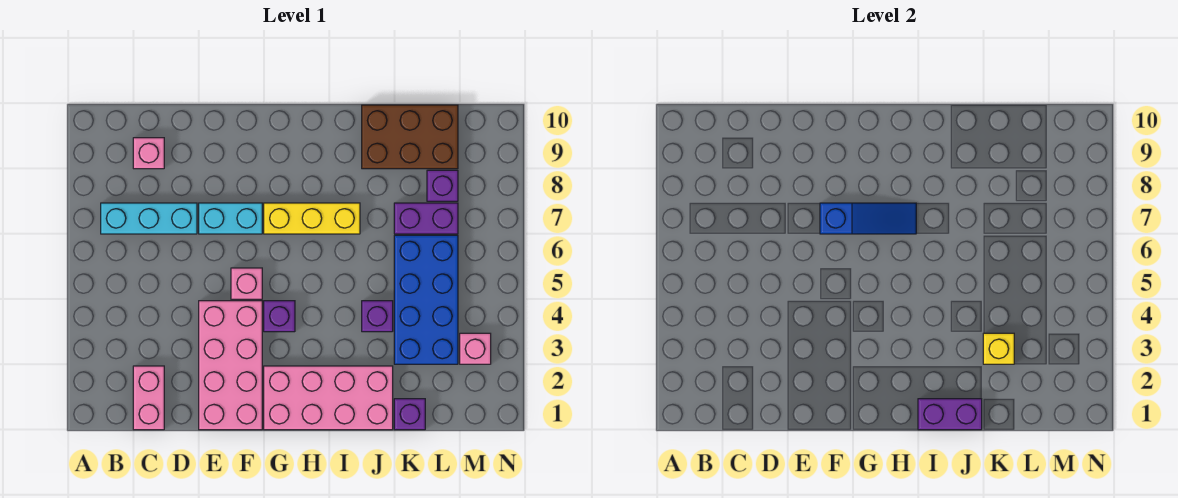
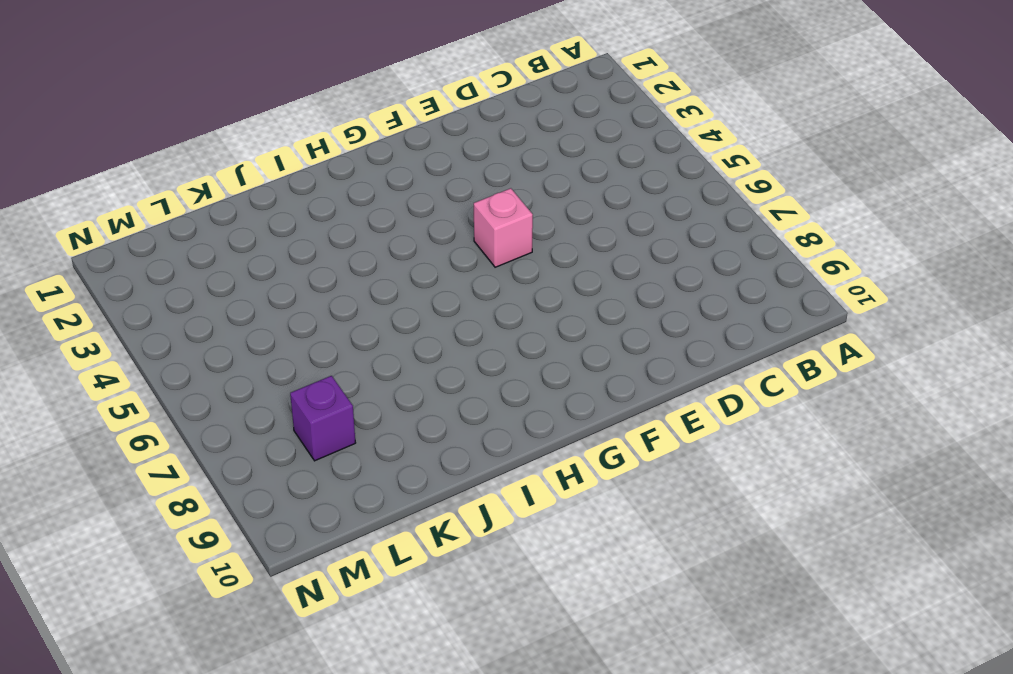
none -> cyan 1x3 brick [101,203,197,234]
none -> pink 1x2 brick [133,366,164,430]
none -> pink 1x1 brick [133,138,164,169]

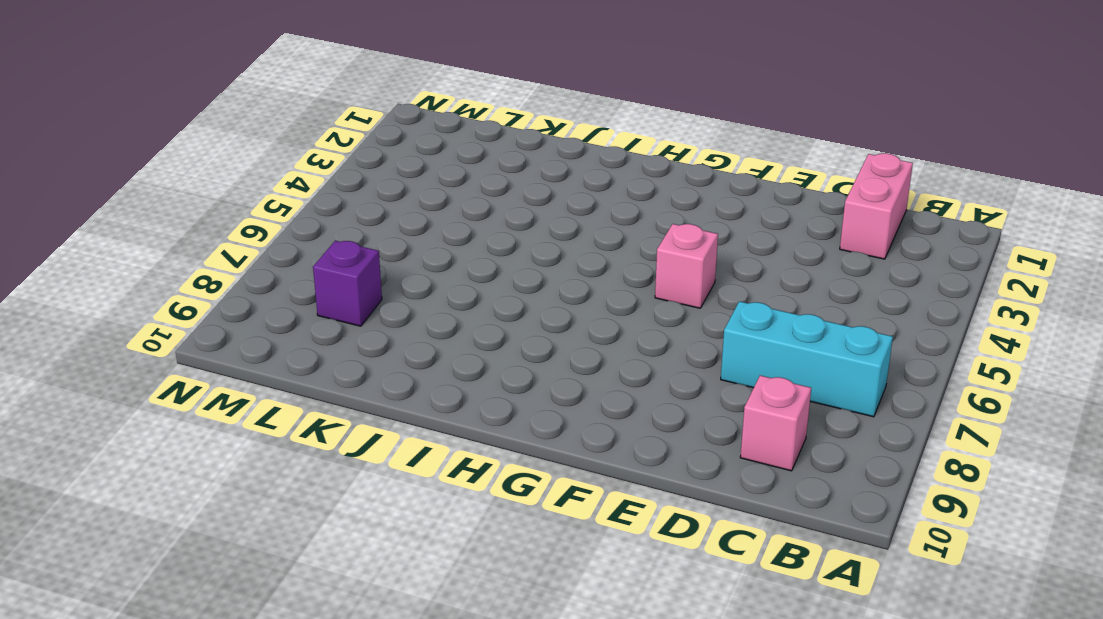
none -> pink 2x4 brick [199,301,262,430]
none -> cyan 1x2 brick [199,203,262,234]
none -> pink 2x4 brick [264,366,393,430]

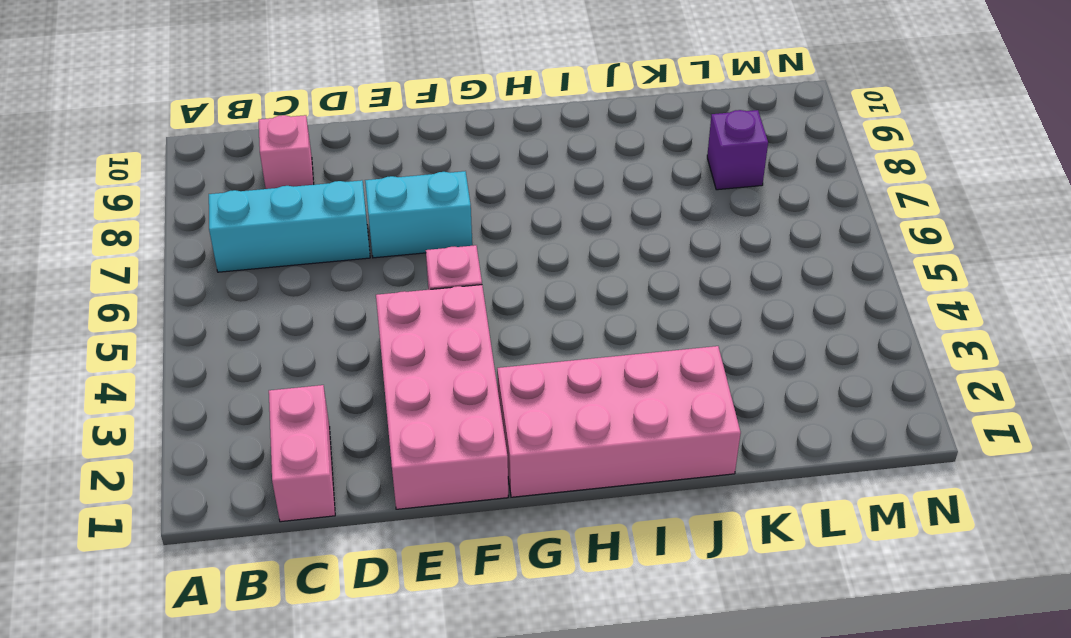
none -> purple 1x1 brick [264,301,295,332]
none -> yellow 1x3 brick [264,203,360,234]
none -> purple 1x1 brick [362,301,393,332]

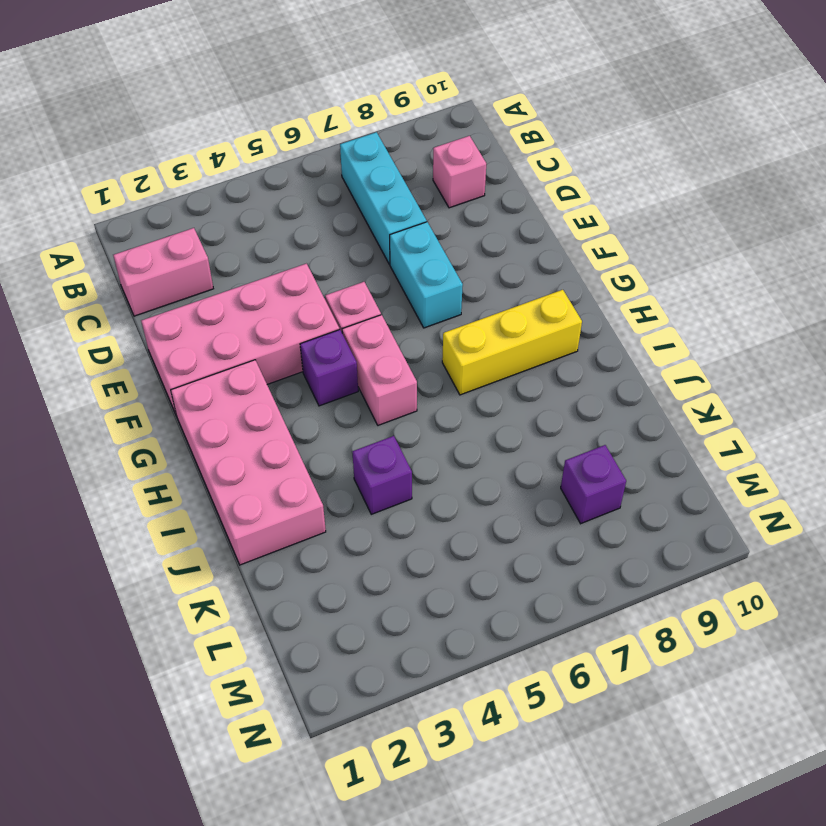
pink 1x2 brick [342,315,417,425] -> none
yellow 1x3 brick [442,290,582,395] -> yellow 1x3 brick turned to [264,203,360,234]
none -> brown 2x3 brick [362,105,458,169]
none -> purple 1x1 brick [394,399,425,430]
none -> blue 2x4 brick [394,235,458,364]

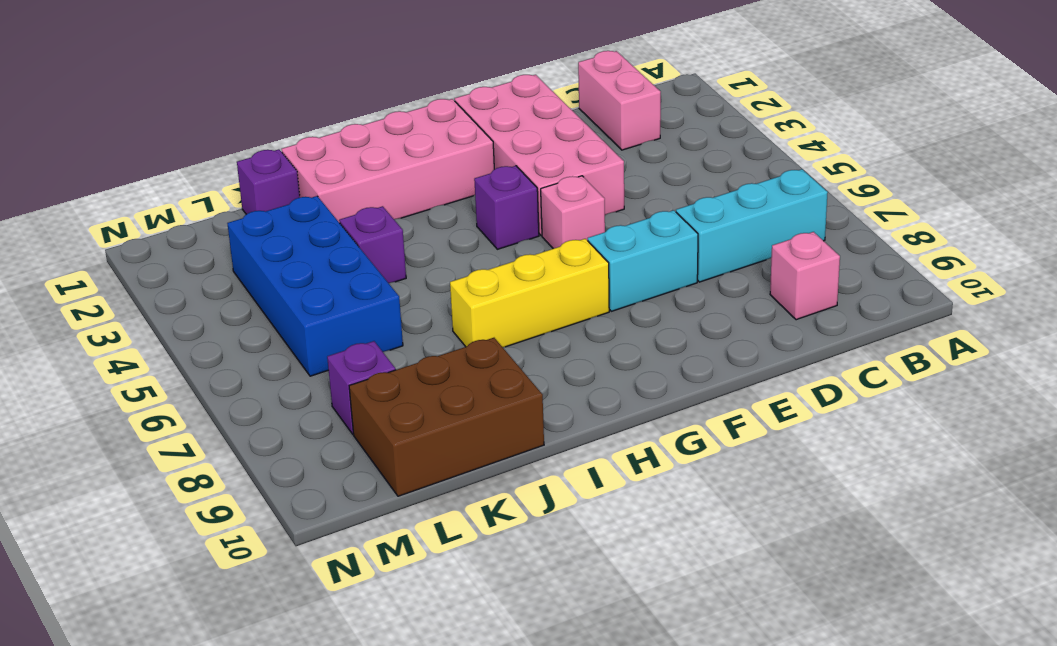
none -> purple 1x2 brick [394,203,458,234]
none -> pink 1x1 brick [460,333,491,364]
none -> blue 1x3 slope [820,203,916,234]

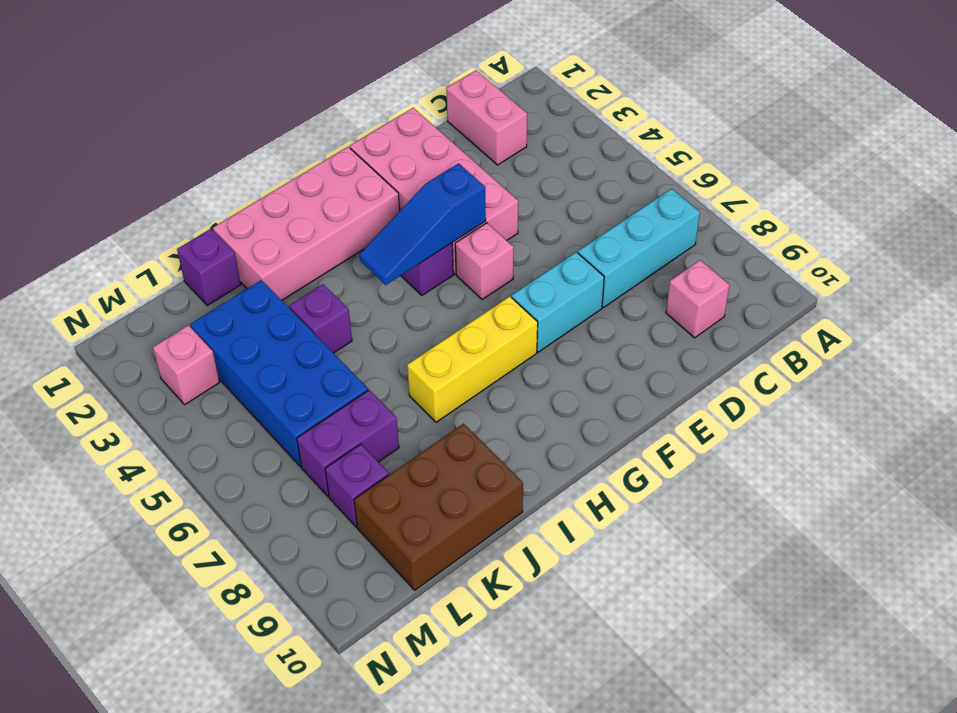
blue 1x3 slope [359,163,486,285] -> blue 1x3 slope moved to [820,203,916,234]
none -> purple 1x2 brick [918,399,982,430]
none -> yellow 1x1 brick [983,333,1014,364]

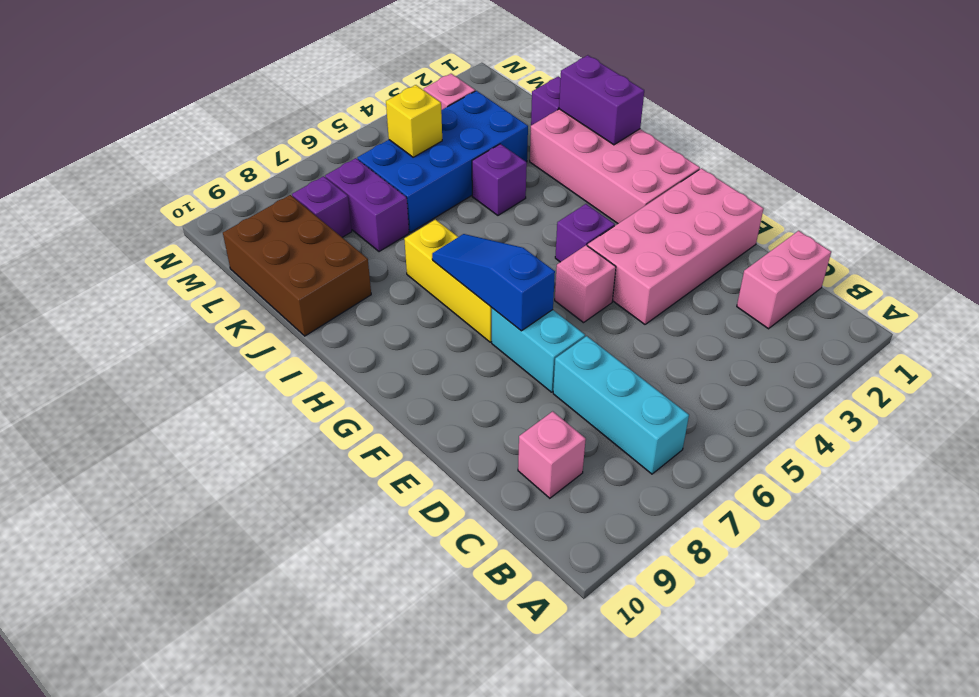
yellow 1x1 brick [386,85,442,157] -> yellow 1x1 brick moved to [983,333,1014,364]

